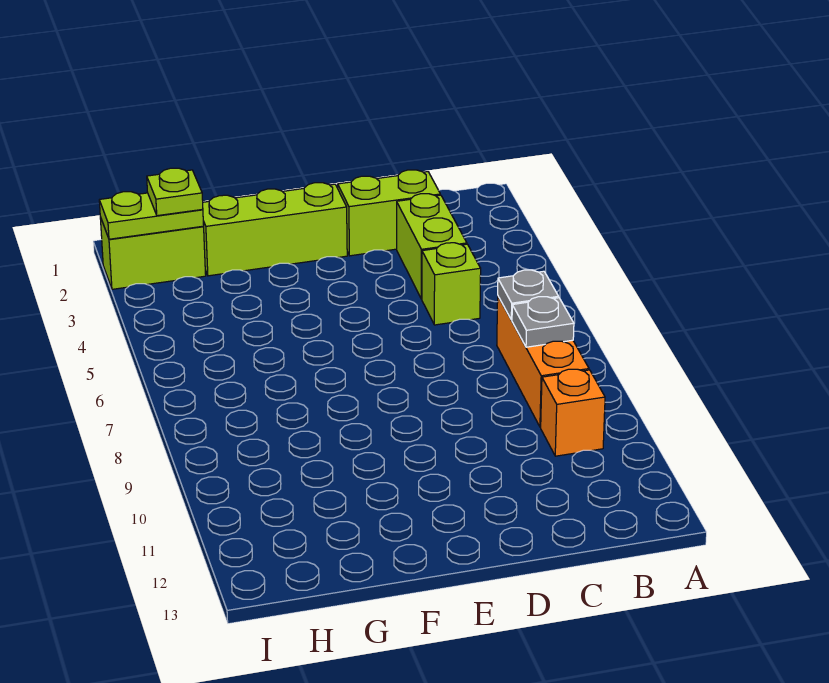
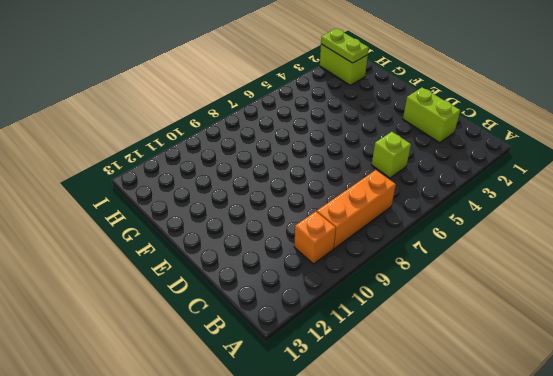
none -> lime 1x2 brick [397,194,467,299]
none -> lime 1x3 brick [203,183,347,276]

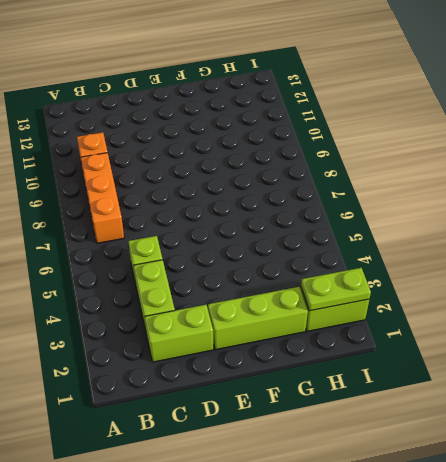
none -> grey 1x1 plate [498,270,559,320]
none -> grey 1x1 plate [512,297,574,347]

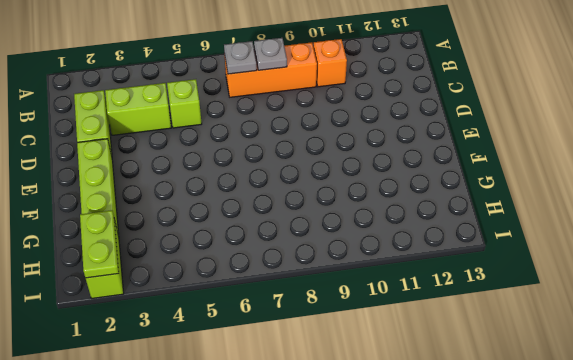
none -> lime 1x1 plate [147,168,203,216]

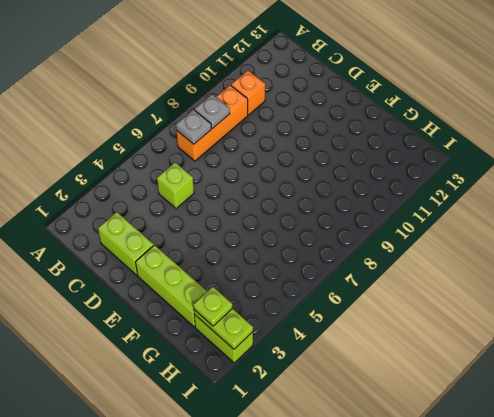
none -> lime 1x2 brick [397,194,467,299]

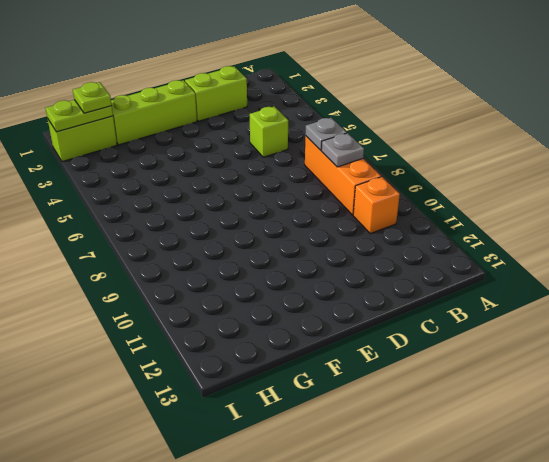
none -> lime 1x2 brick [397,194,467,299]

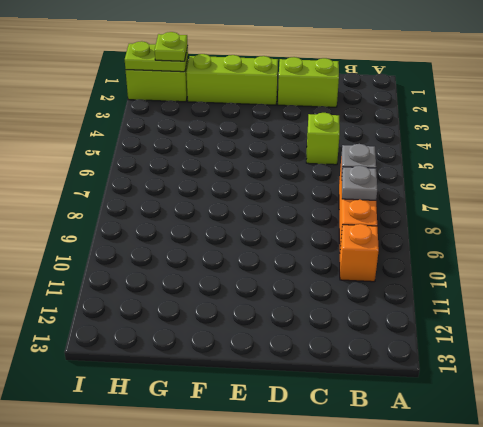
none -> lime 1x2 brick [397,194,467,299]

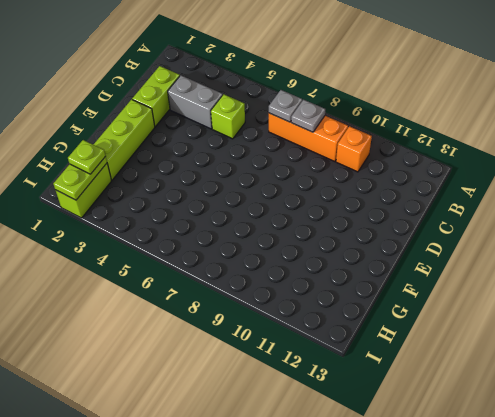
grey 1x2 brick [168,75,223,129] -> lime 1x2 brick [397,194,467,299]

